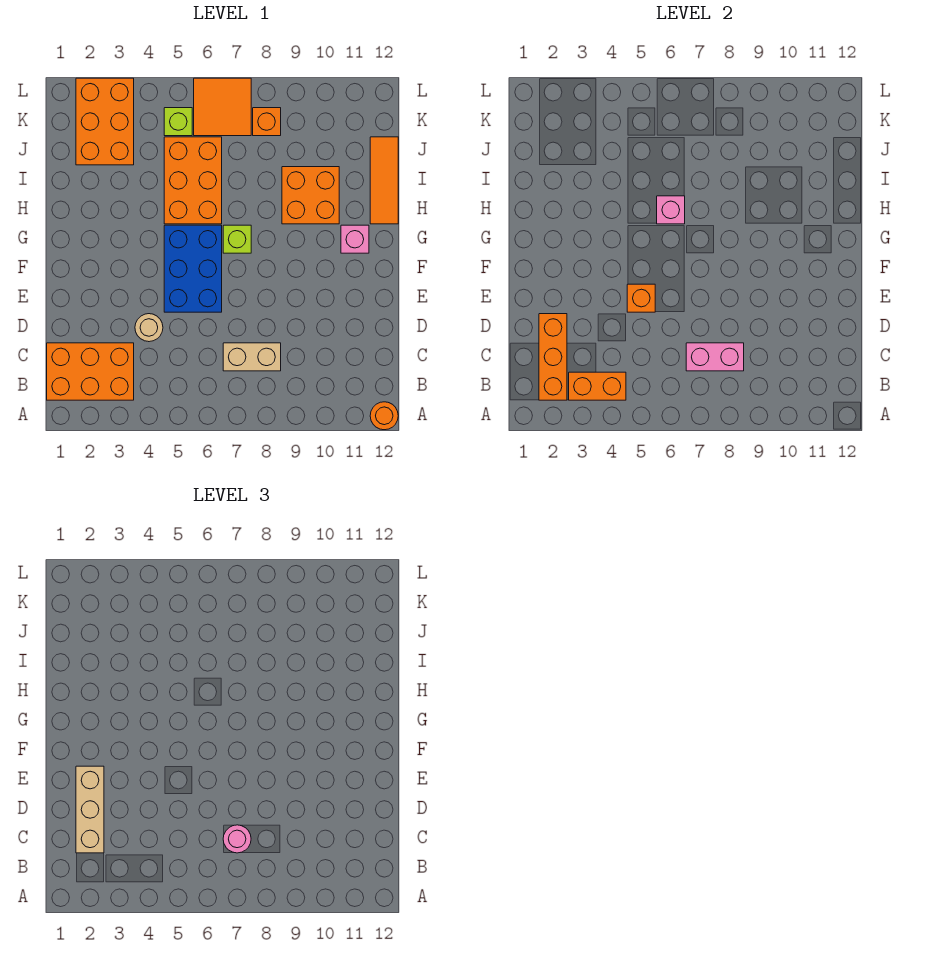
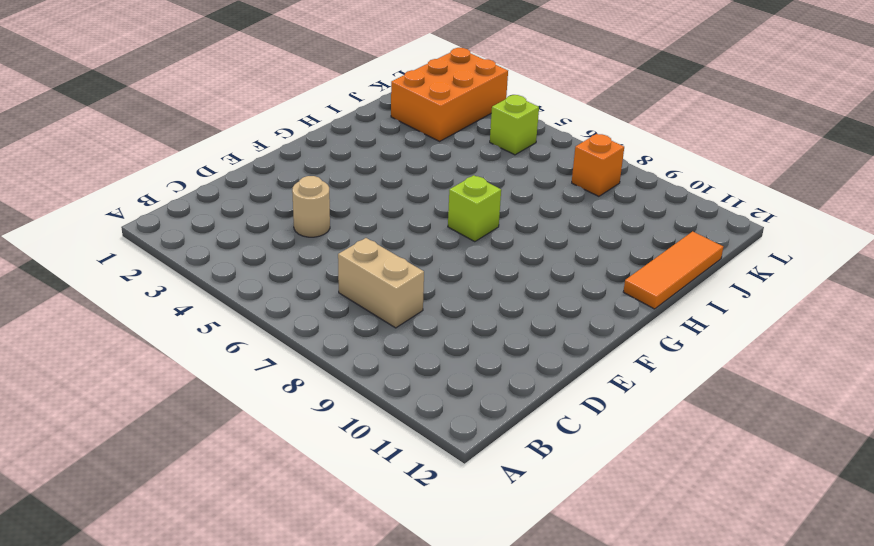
none -> orange 1x1 round brick [370,402,398,430]
none -> orange 2x3 brick [47,343,134,400]
none -> blue 2x3 brick [164,225,222,312]

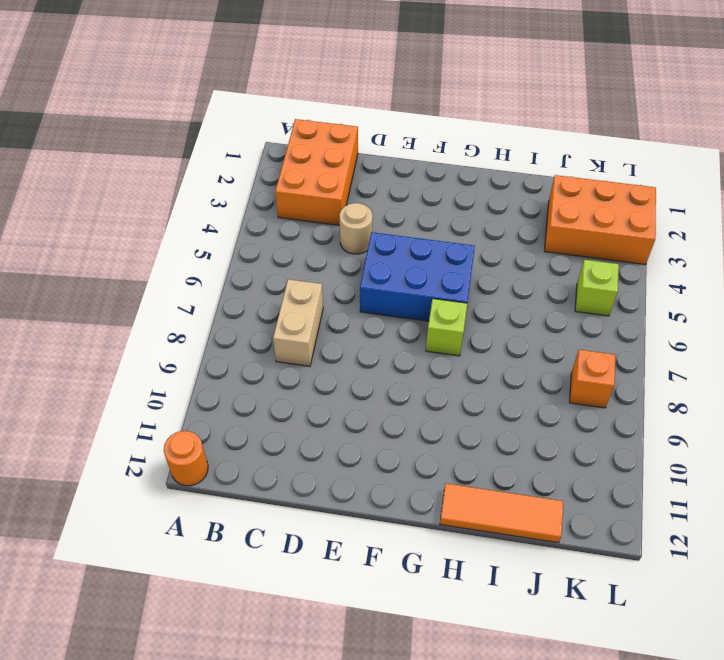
none -> pink 1x1 brick [341,225,369,253]
none -> orange 2x3 brick [164,137,222,224]
none -> orange 2x2 brick [282,167,339,224]

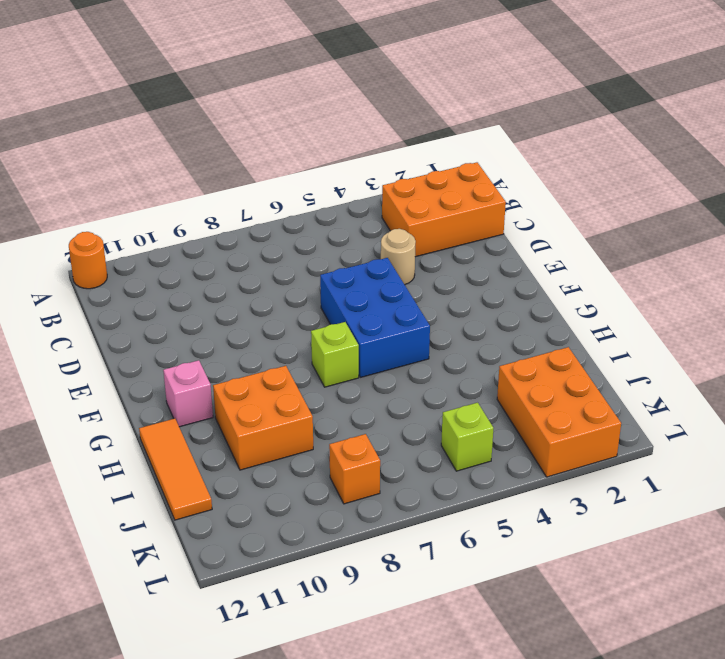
none -> tan 1x2 brick [223,343,281,371]
none -> orange 2x3 brick [164,137,222,224]
none -> orange 2x2 tile [194,78,251,136]

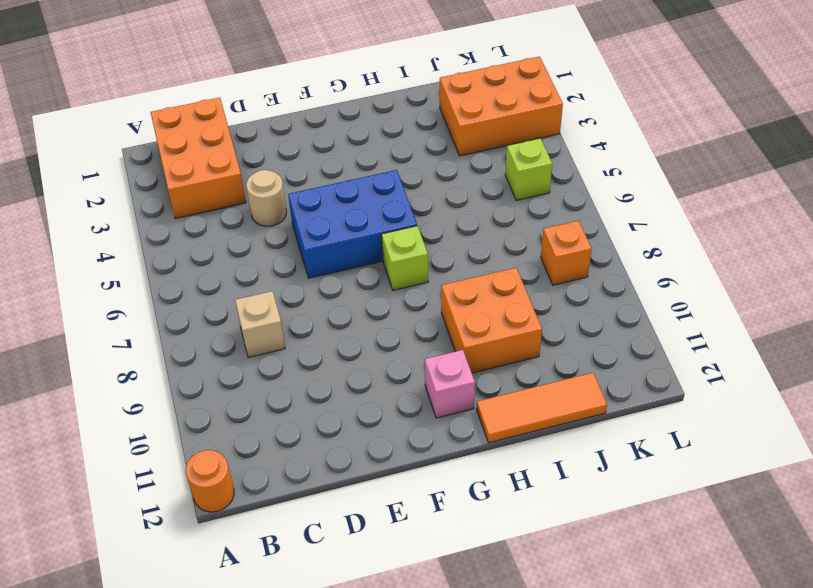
tan 1x1 brick [235,291,285,358] -> tan 1x2 brick [223,343,281,371]
none -> orange 2x3 brick [164,137,222,224]
none -> orange 2x2 tile [194,78,251,136]
none -> orange 1x3 brick [539,314,567,400]

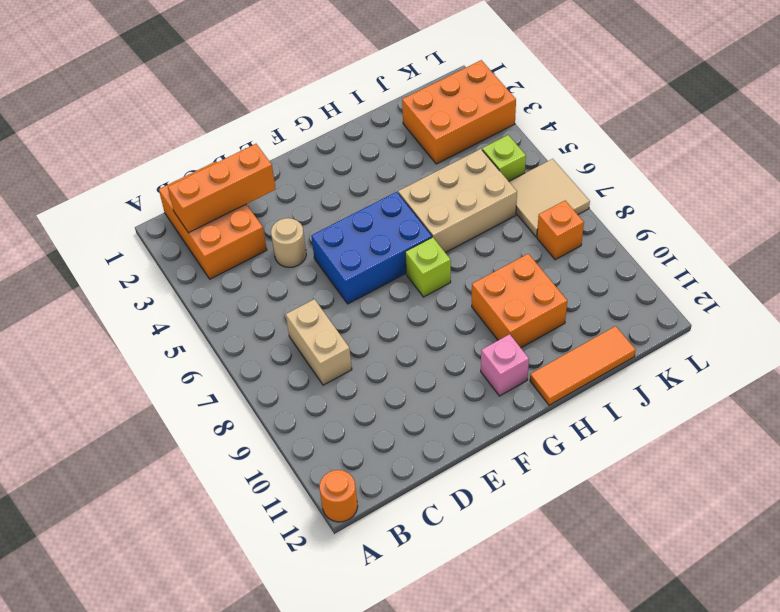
tan 2x3 brick [398,149,517,253] -> orange 2x3 brick [164,137,222,224]
tan 2x2 tile [509,159,590,237] -> orange 2x2 tile [194,78,251,136]
none -> orange 1x2 brick [569,372,626,400]
none -> pink 1x2 brick [686,343,744,371]
none -> orange 1x1 brick [627,284,655,312]

